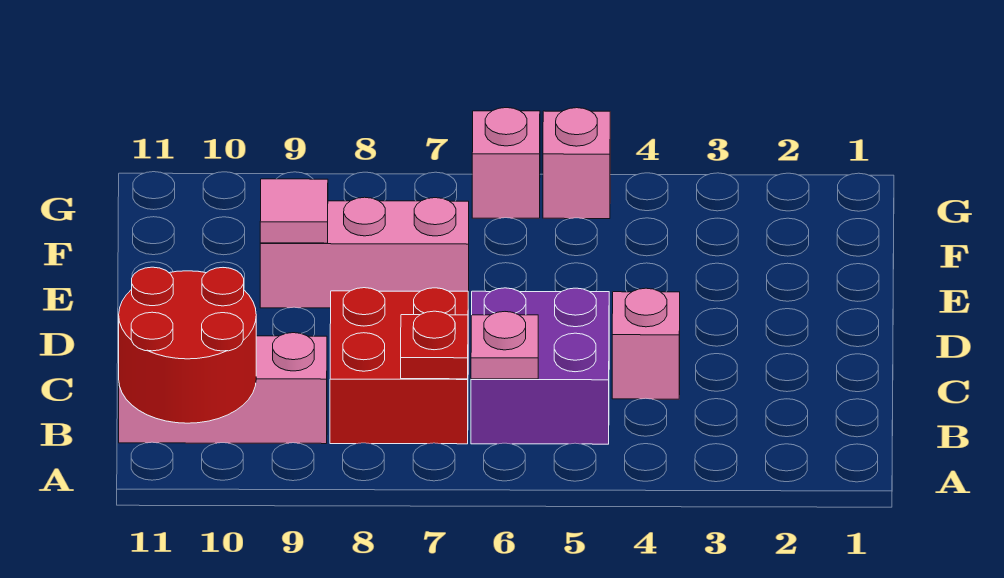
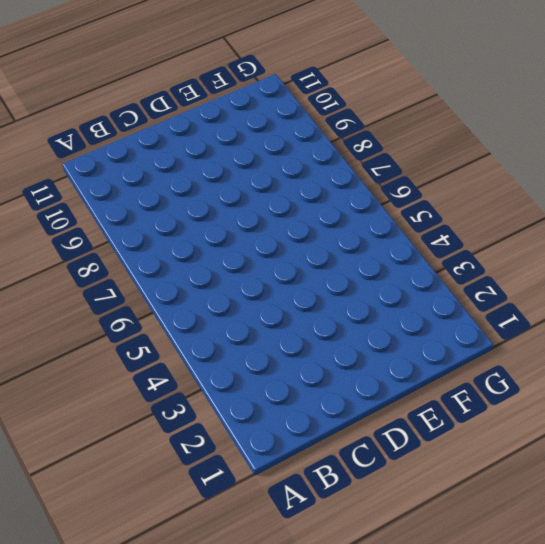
none -> purple 2x2 brick [471,288,609,444]
none -> red 2x2 brick [330,288,468,444]

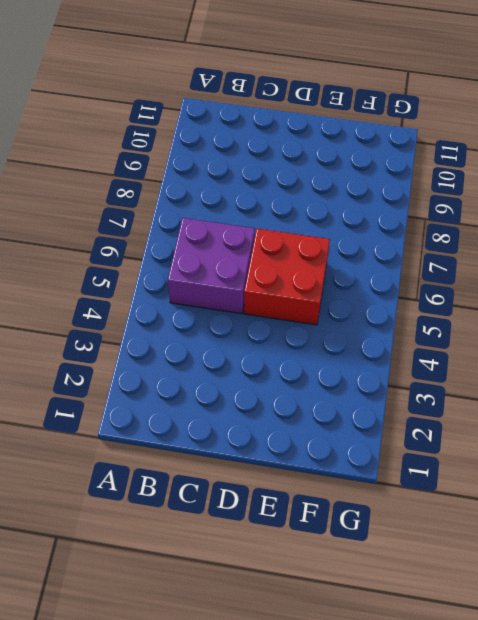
red 2x2 brick [244,229,330,325] -> red 2x2 brick moved to [330,288,468,444]
none -> pink 1x3 brick [119,333,327,444]
none -> pink 1x1 brick [612,288,680,399]

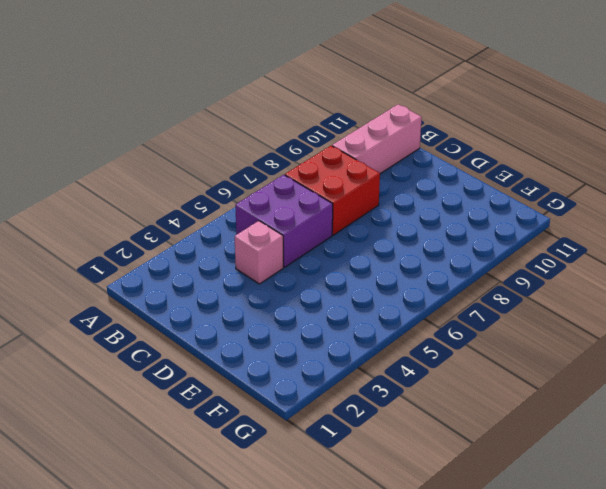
none -> pink 1x3 brick [260,197,469,308]
none -> pink 1x1 brick [543,108,610,219]

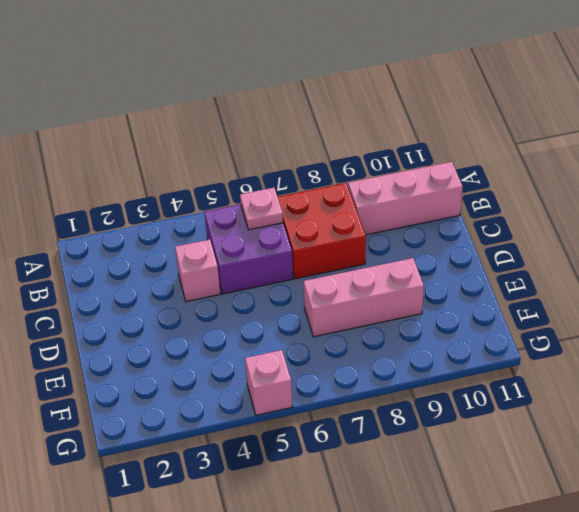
none -> pink 1x1 brick [472,108,540,218]
none -> red 2x2 round brick [119,267,256,423]

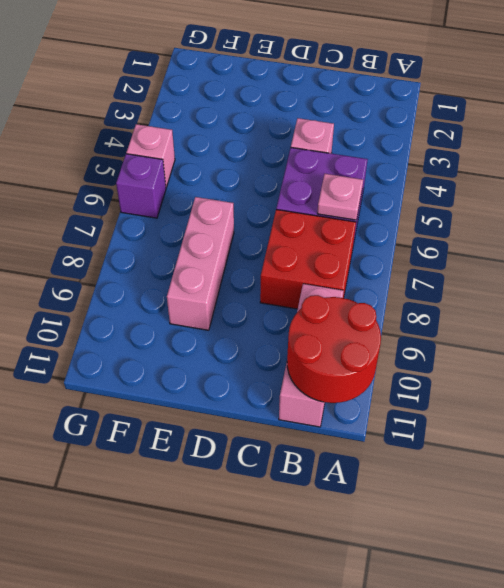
purple 1x1 brick [116,154,166,218] -> pink 1x1 brick [472,108,540,218]
none -> red 1x1 plate [401,311,468,379]
none -> pink 1x1 tile [260,179,328,243]

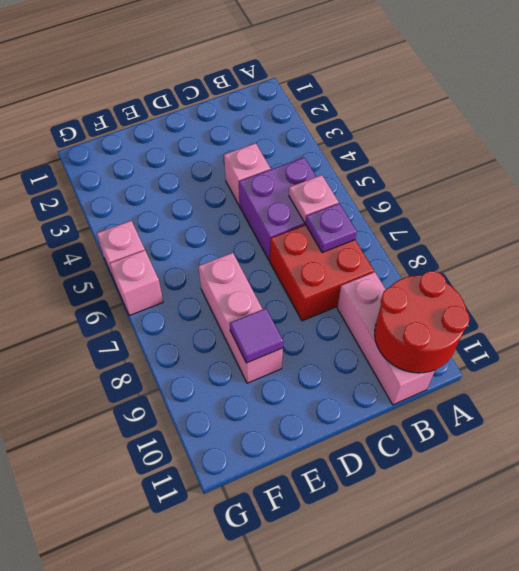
purple 1x1 plate [306,203,357,253] -> red 1x1 plate [401,311,468,379]
purple 1x1 tile [230,308,283,363] -> pink 1x1 tile [260,179,328,243]

